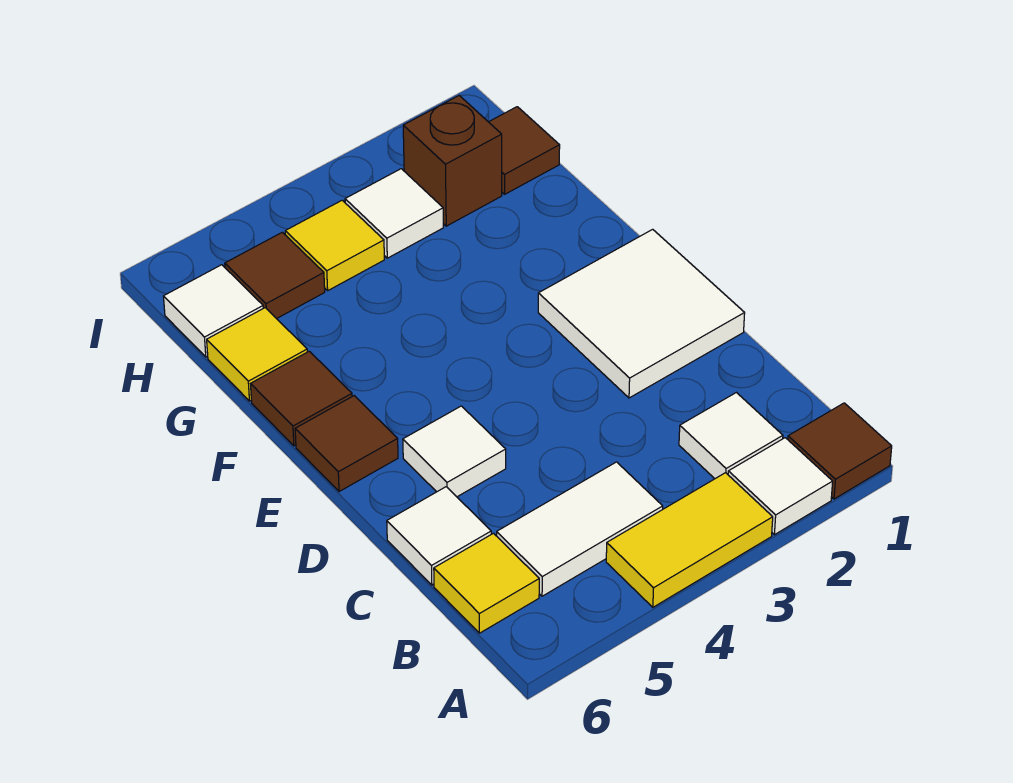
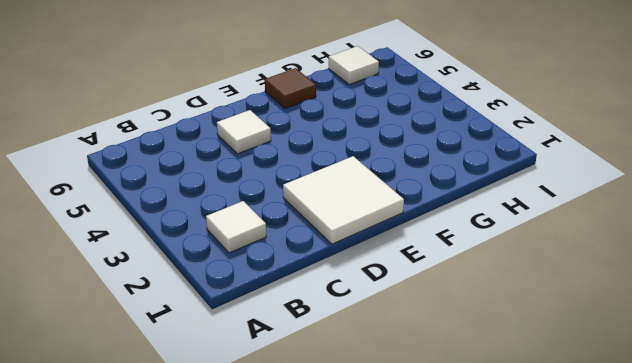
none -> brown 1x1 tile [788,403,892,499]
none -> white 1x1 tile [728,438,833,535]
none -> yellow 1x2 tile [606,473,773,607]

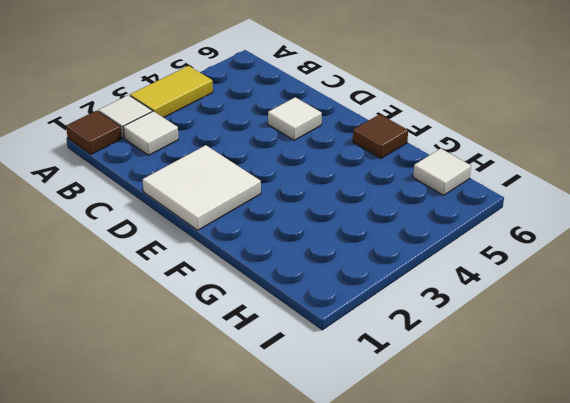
none -> white 1x2 tile [497,462,663,596]
none -> yellow 1x1 tile [434,533,539,633]
none -> white 1x1 tile [387,487,491,585]

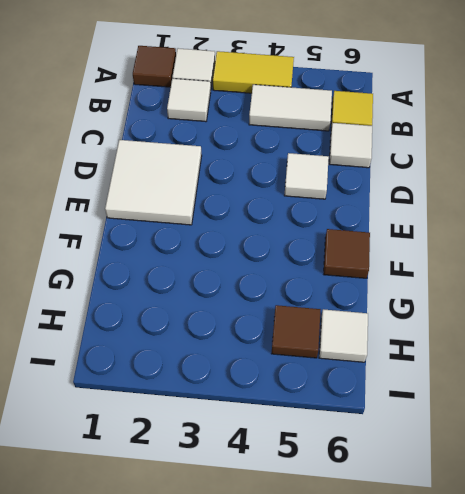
none -> brown 1x1 tile [295,396,398,492]
none -> yellow 1x1 tile [207,308,307,401]
none -> brown 1x1 tile [489,107,560,194]

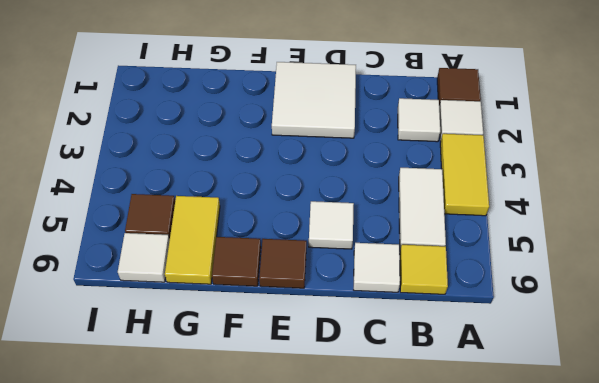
yellow 1x2 tile [165,196,220,284] -> yellow 1x1 tile [207,308,307,401]
none -> brown 1x1 tile [489,107,560,194]
none -> brown 1x1 brick [403,96,502,226]
none -> white 1x1 tile [345,169,443,258]

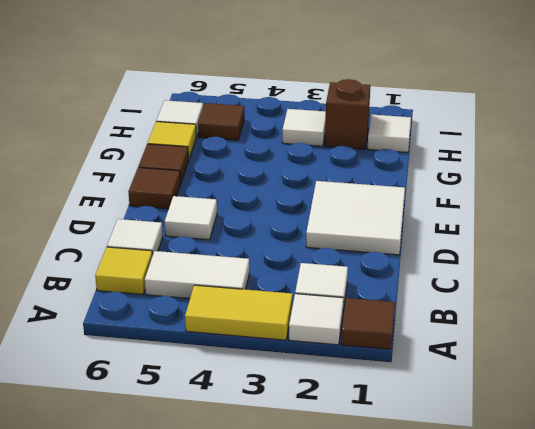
white 1x1 tile [367,114,411,152] -> brown 1x1 tile [489,107,560,194]
none -> yellow 1x1 tile [285,200,384,290]

